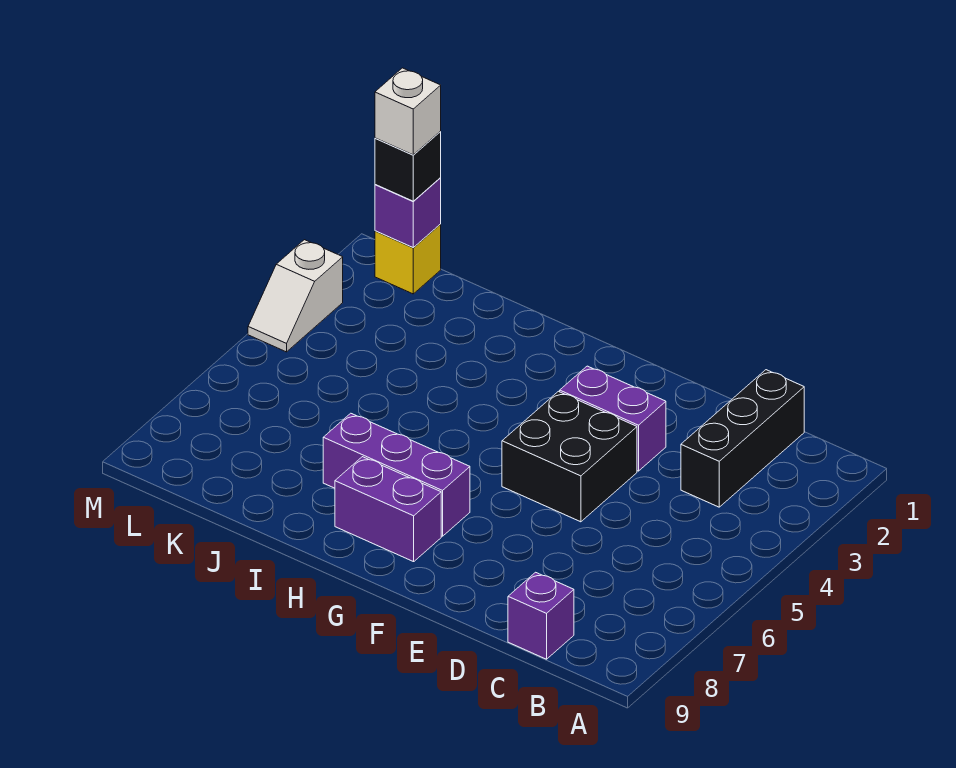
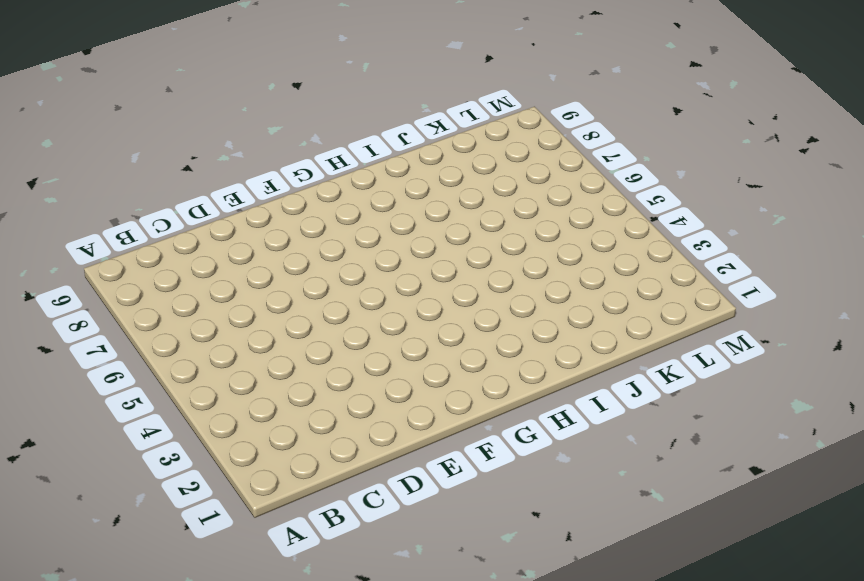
none -> black 1x3 brick [681,370,804,507]
none -> purple 1x1 brick [508,572,574,659]

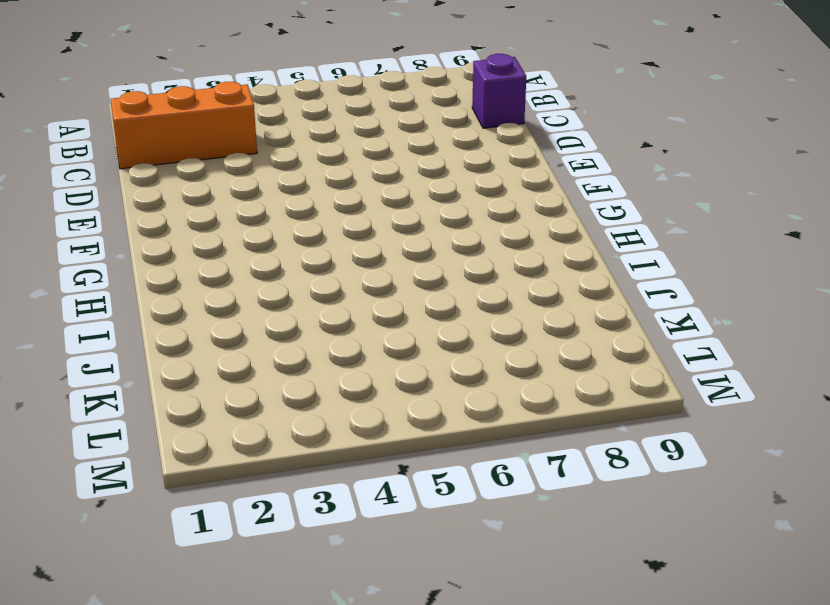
orange 1x3 brick [111,82,257,169] -> black 1x3 brick [681,370,804,507]
none -> purple 1x2 brick [560,366,666,471]
none -> black 2x2 brick [502,391,637,522]

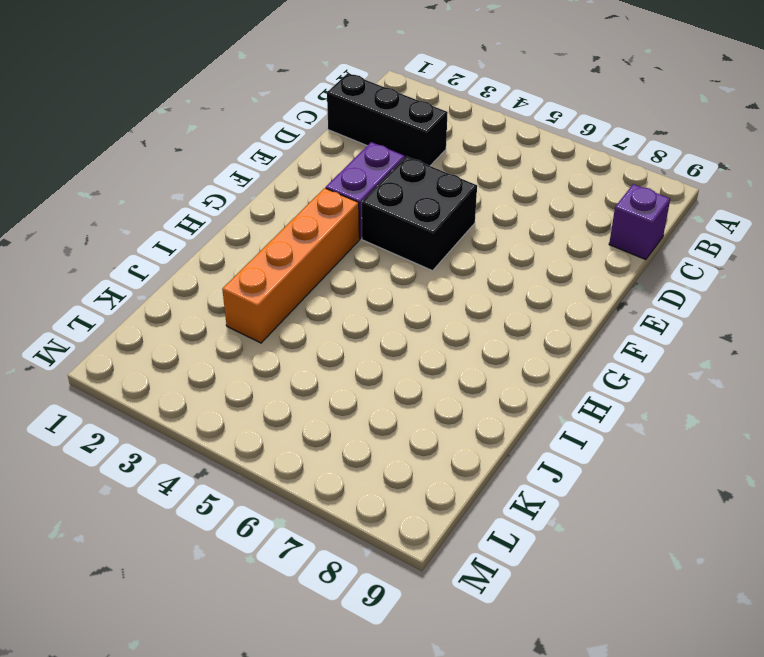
orange 1x4 brick [222,188,359,343] -> none
none -> purple 1x3 brick [323,413,470,536]
none -> purple 1x2 brick [335,457,441,562]

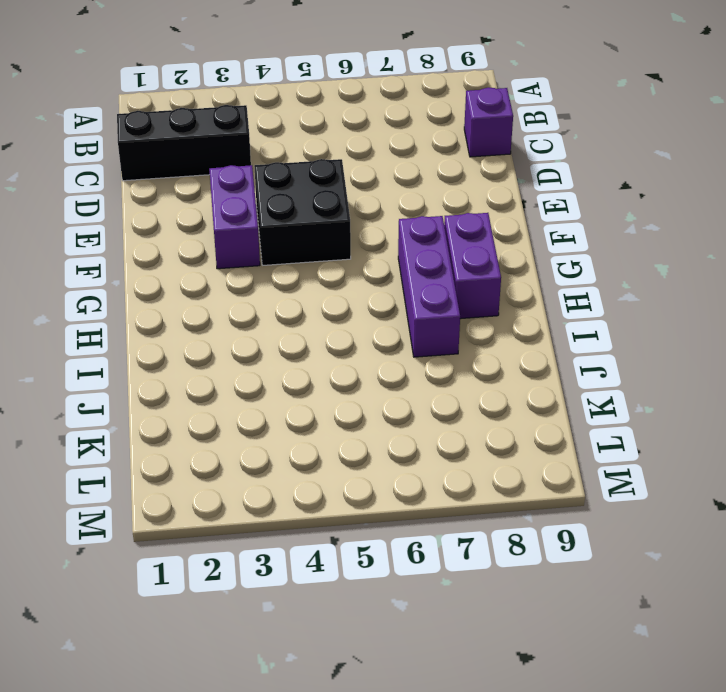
none -> yellow 1x1 brick [375,224,441,294]
none -> white 1x2 slope [248,240,343,352]

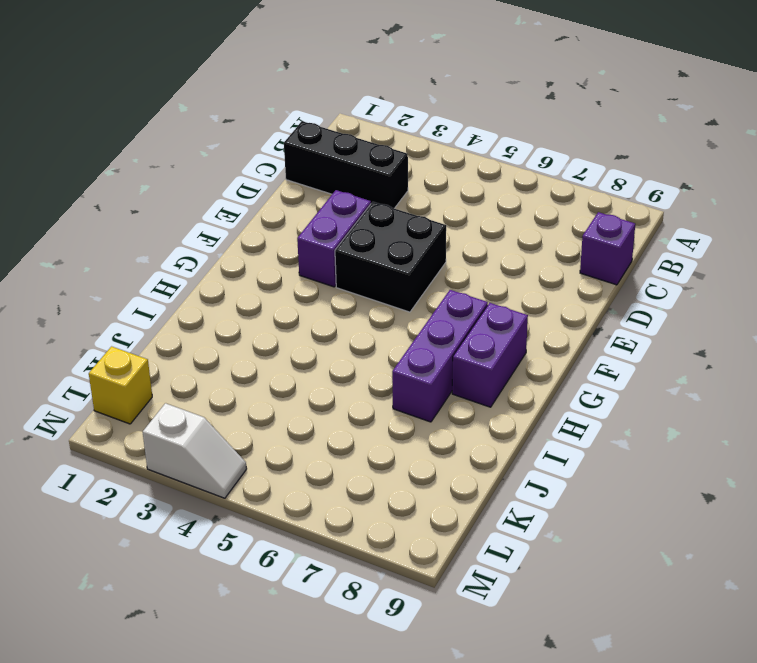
none -> purple 1x1 brick [375,178,441,247]
none -> black 1x1 brick [375,132,441,201]

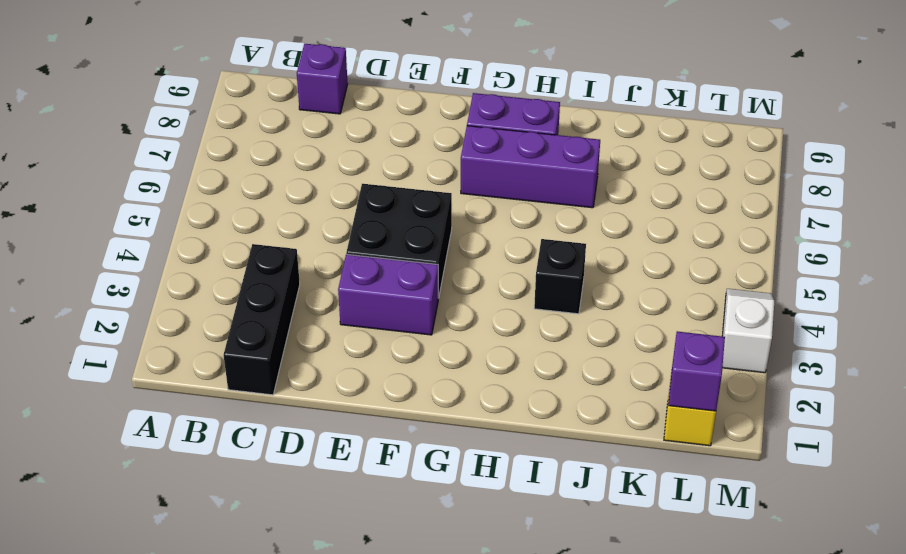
black 1x1 brick [534,239,586,314] -> black 1x1 brick moved to [375,132,441,201]
none -> white 1x1 brick [375,68,441,155]

